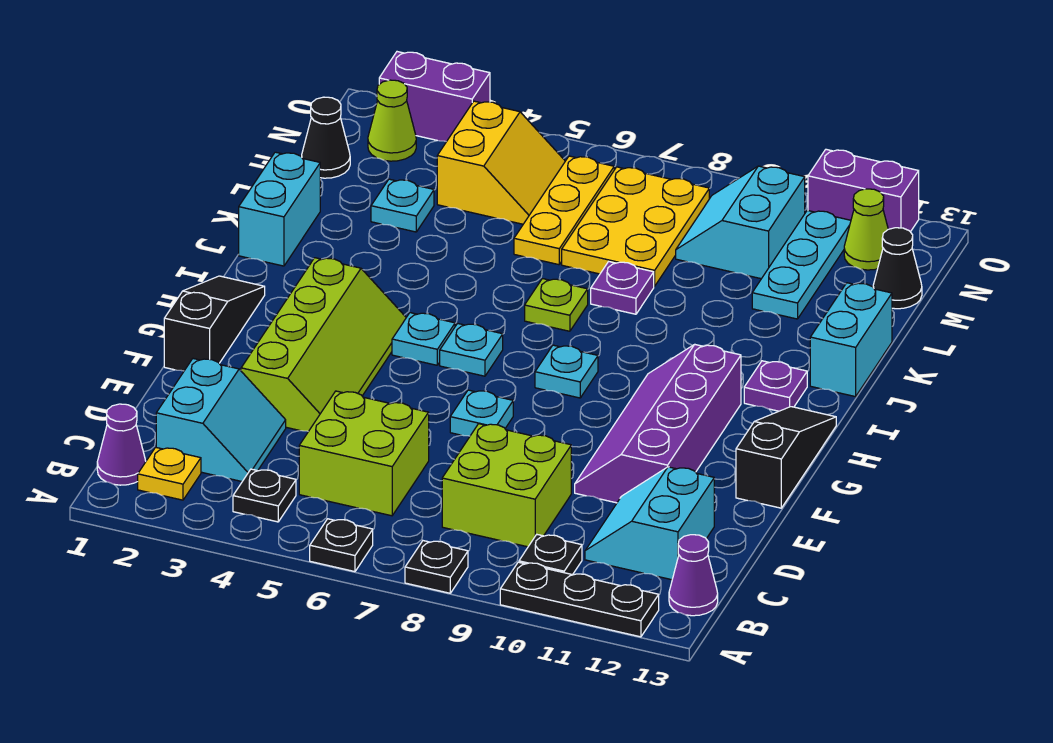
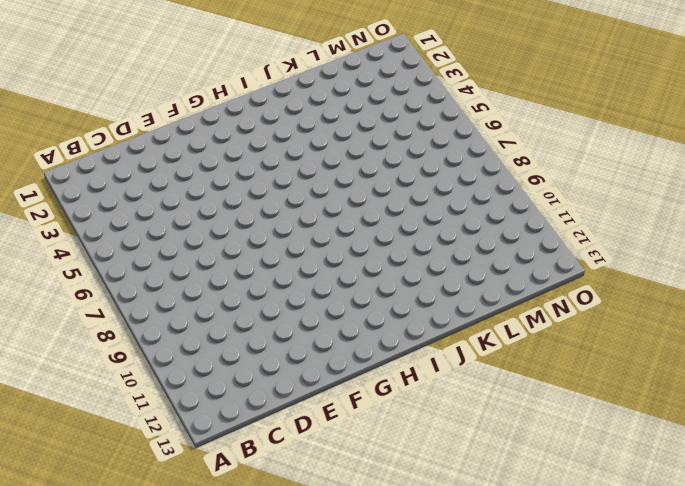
none -> black 1x1 plate [310,519,373,572]
none -> black 1x1 plate [405,541,468,593]
none -> black 1x3 plate [500,562,659,637]
none -> purple 1x1 cone [97,404,146,485]

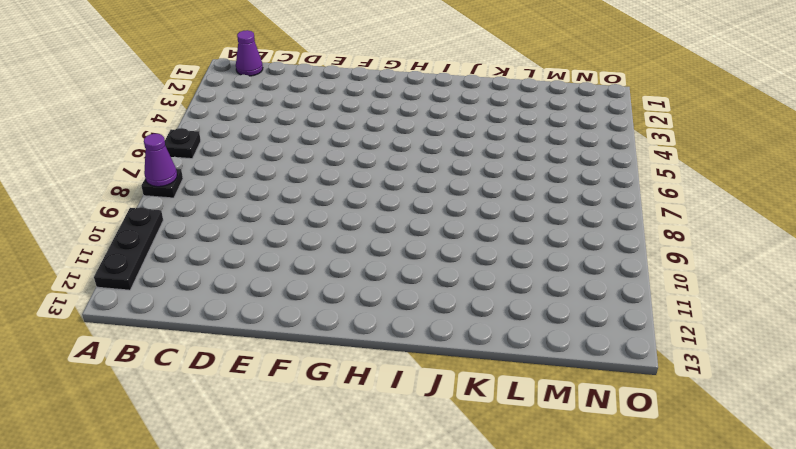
purple 1x1 cone [144,134,177,187] -> purple 1x1 cone moved to [669,535,718,616]
none -> yellow 1x1 plate [138,447,201,500]
none -> black 1x1 plate [233,469,296,522]
none -> black 1x1 plate [519,535,582,575]
none -> cyan 2x2 slope [156,359,286,481]

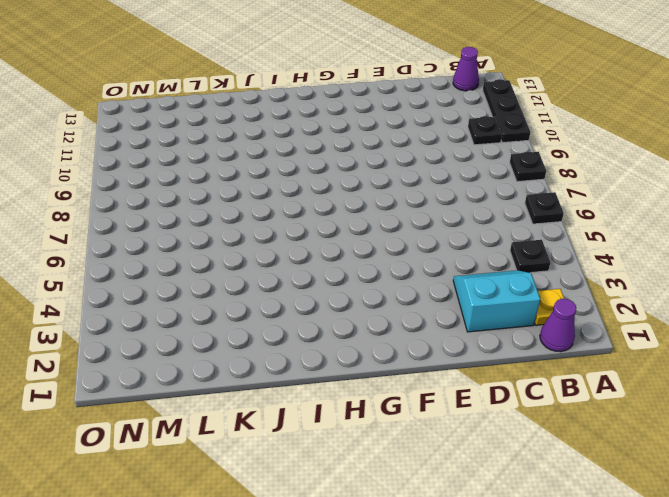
none -> lime 2x2 brick [299,391,429,516]
none -> lime 2x2 brick [442,424,571,547]
none -> cyan 2x2 slope [585,467,714,580]
none -> lime 2x4 slope [241,258,406,431]

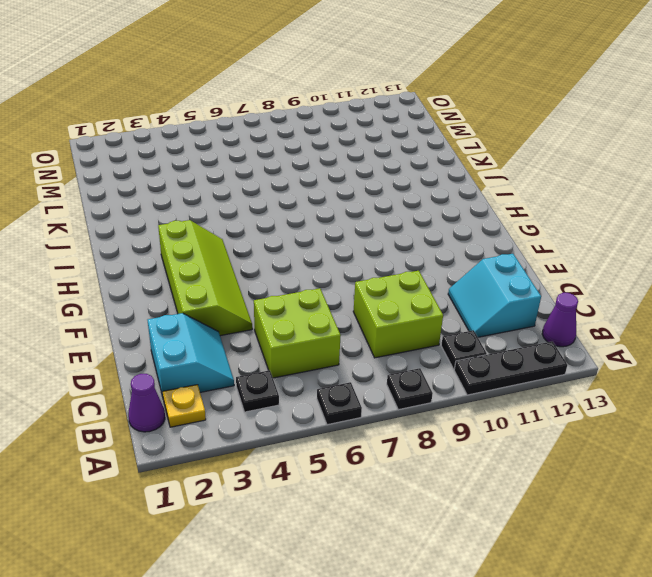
none -> purple 2x4 slope [575,344,741,503]
none -> black 1x3 slope [164,276,265,371]
none -> cyan 1x1 plate [450,390,513,436]
none -> black 1x3 slope [736,407,836,508]

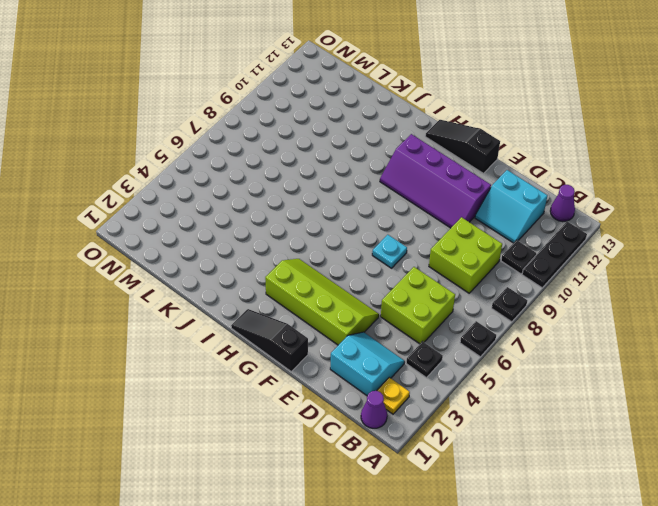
none -> cyan 1x1 plate [392,313,455,365]
none -> cyan 1x1 plate [440,323,503,376]
none -> cyan 1x1 plate [535,345,598,398]
none -> purple 1x1 plate [744,361,807,411]

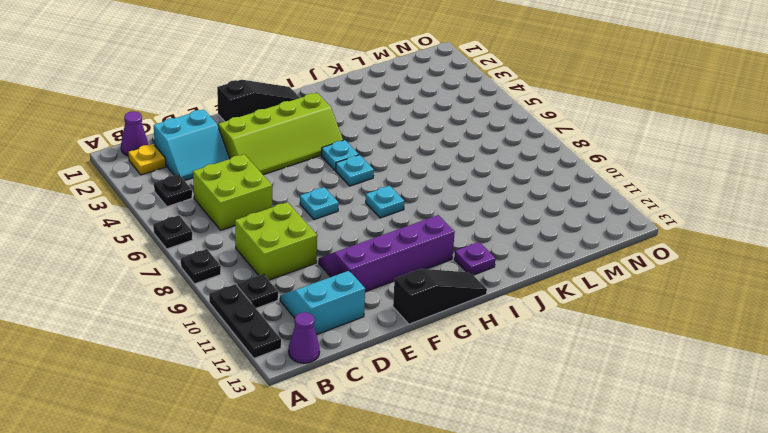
none -> cyan 1x2 brick [239,152,320,266]
none -> lime 1x1 plate [525,279,588,331]
none -> cyan 1x2 brick [810,283,892,397]
none -> purple 1x1 plate [591,262,654,314]

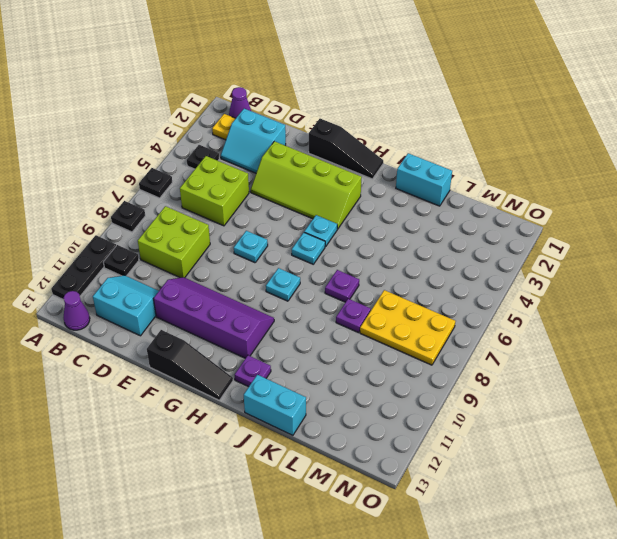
purple 1x1 plate [325,270,359,302] -> lime 1x1 plate [525,279,588,331]
none -> cyan 1x1 plate [371,179,434,232]
none -> yellow 1x3 plate [514,156,614,265]
none -> cyan 1x3 plate [752,210,851,319]
none -> black 1x1 cone [302,97,350,178]

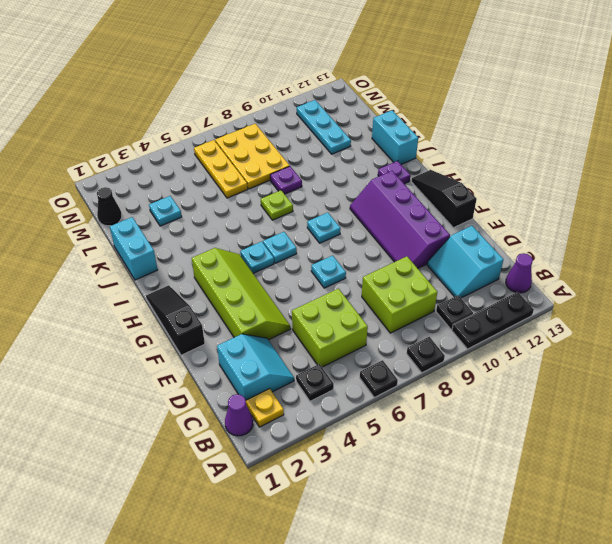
none -> yellow 2x2 slope [437,101,565,224]
none -> cyan 2x2 slope [676,166,805,279]
none -> black 1x1 cone [873,228,922,309]
none -> lime 1x1 cone [368,80,416,161]

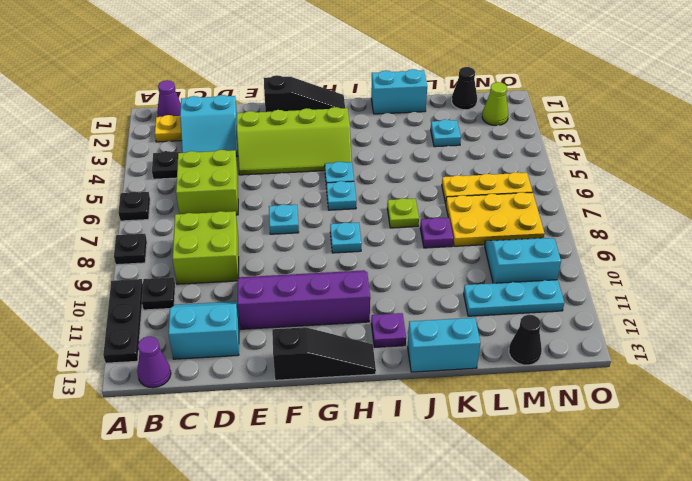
none -> yellow 2x2 slope [437,101,565,224]
none -> lime 1x1 cone [844,189,888,270]
none -> purple 1x2 brick [379,52,490,142]
none -> purple 1x2 brick [808,149,919,232]

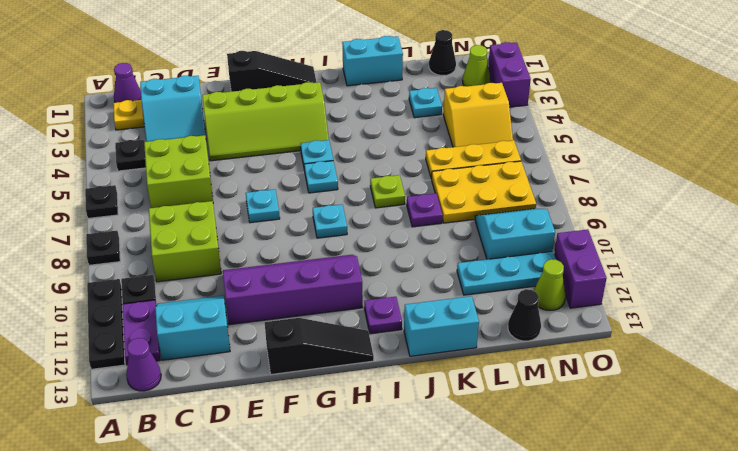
purple 1x2 plate [122,300,160,365] -> none

